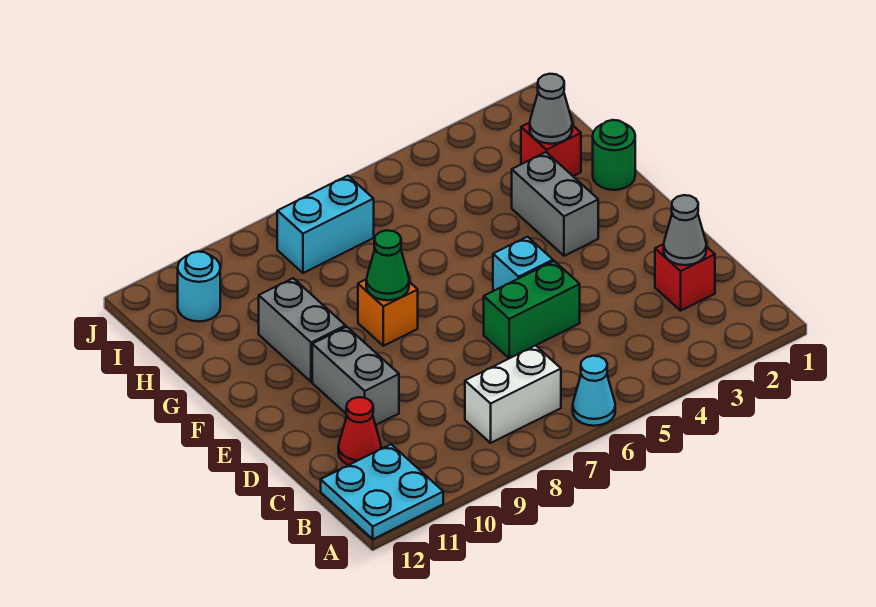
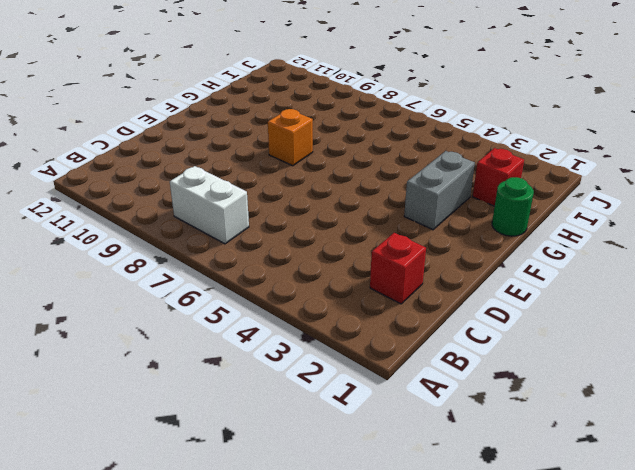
none -> cyan 1x1 cone [573,356,615,426]
none -> cyan 2x2 plate [321,444,443,539]
none -> red 1x1 cone [338,397,381,465]

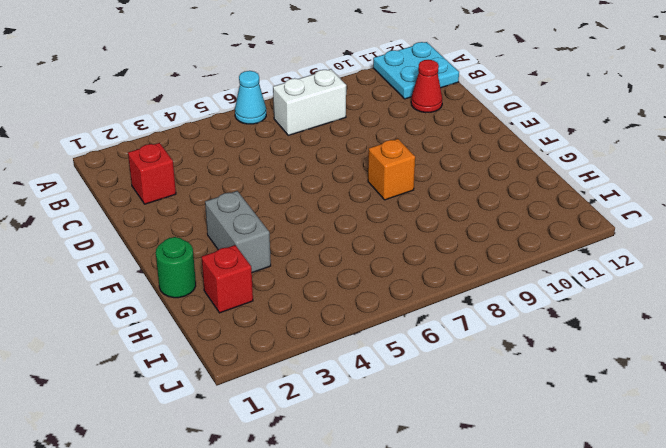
none -> green 1x2 brick [484,261,580,358]
none -> grey 1x2 brick [312,327,399,425]
none -> cyan 1x1 brick [493,237,553,291]

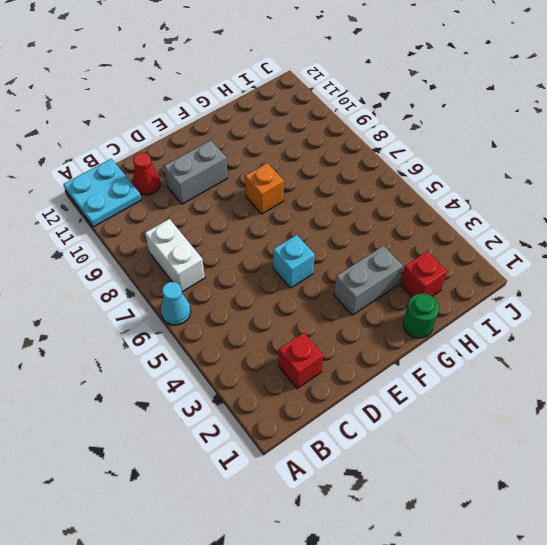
none -> green 1x2 brick [484,261,580,358]
none -> grey 1x2 brick [259,278,346,382]
none -> cyan 1x2 brick [277,176,374,273]

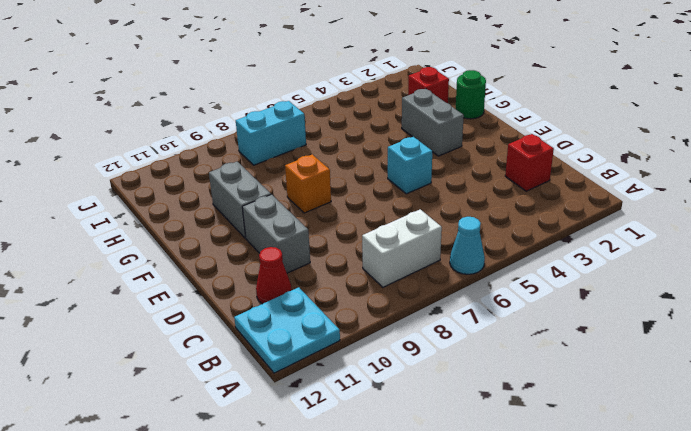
none -> green 1x2 brick [484,261,580,358]
none -> cyan 1x1 round brick [178,252,220,322]
none -> grey 1x1 cone [664,195,706,265]

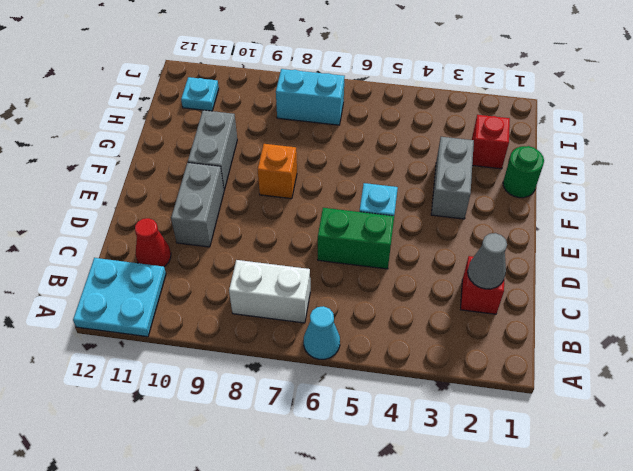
cyan 1x1 plate [181,77,219,111] -> cyan 1x1 round brick [178,252,220,322]
none -> green 1x1 cone [366,230,409,300]
none -> grey 1x1 cone [530,74,572,144]

